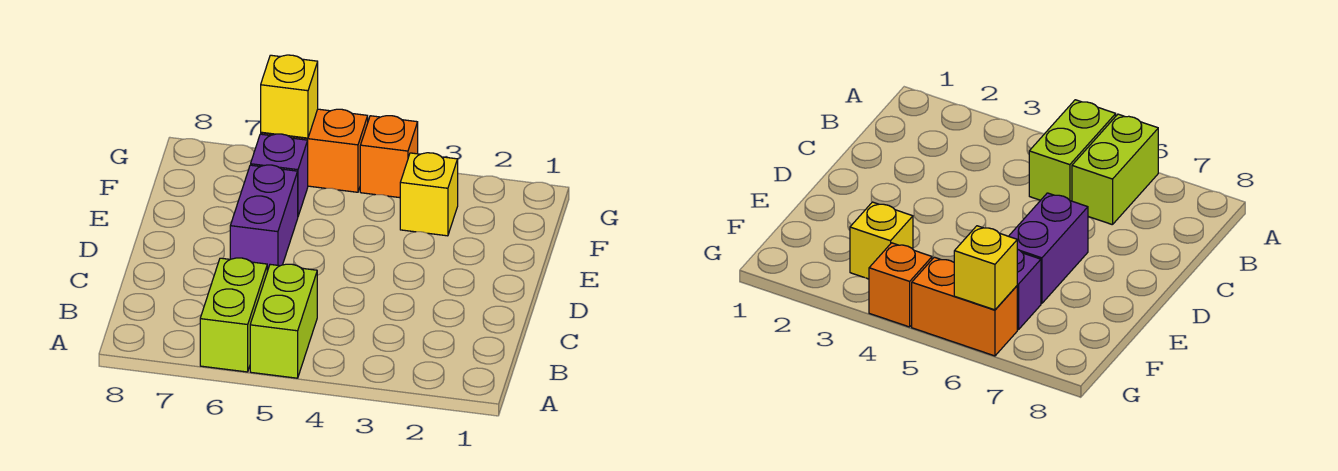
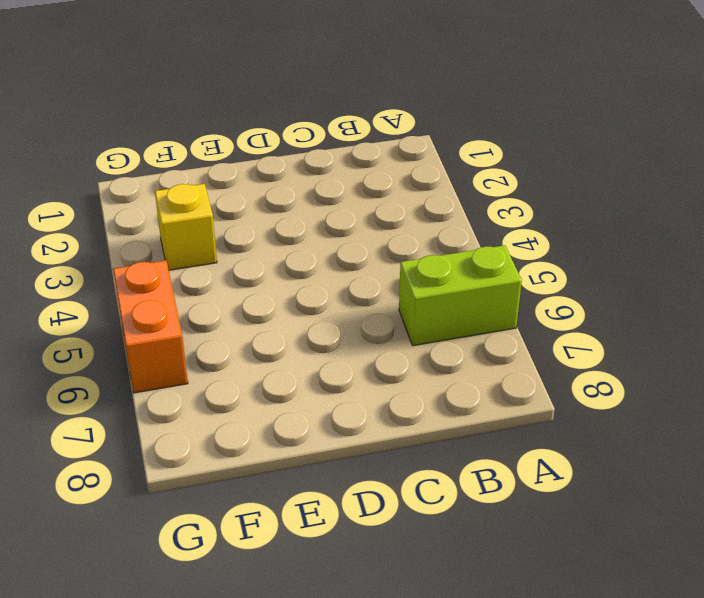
none -> lime 1x2 brick [250,264,317,378]
none -> purple 1x2 brick [230,165,298,271]

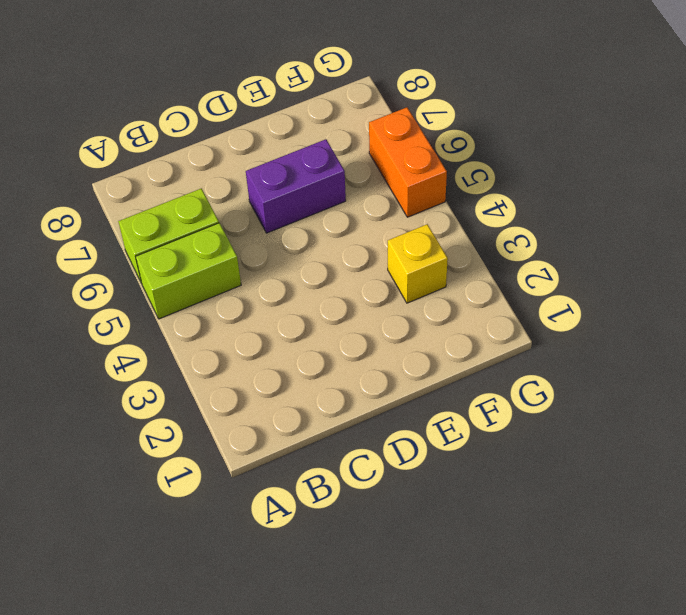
none -> purple 1x1 brick [251,134,308,216]
none -> orange 1x1 brick [360,116,418,198]

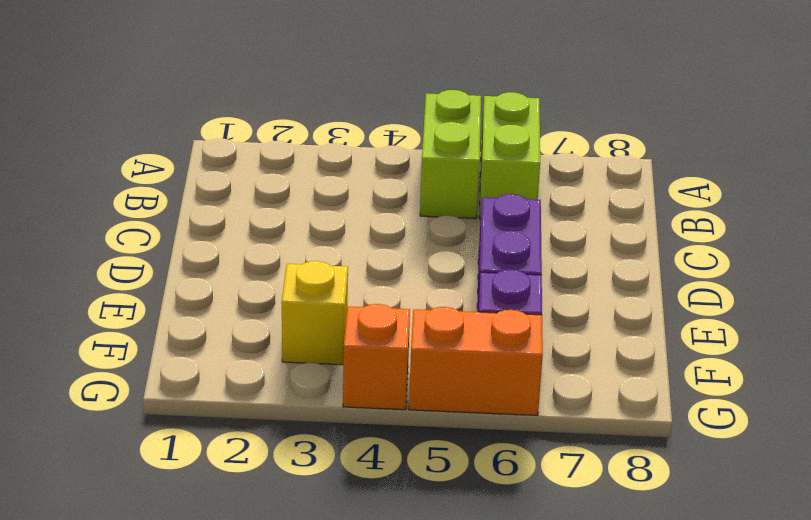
none -> yellow 1x1 brick [261,55,318,138]

